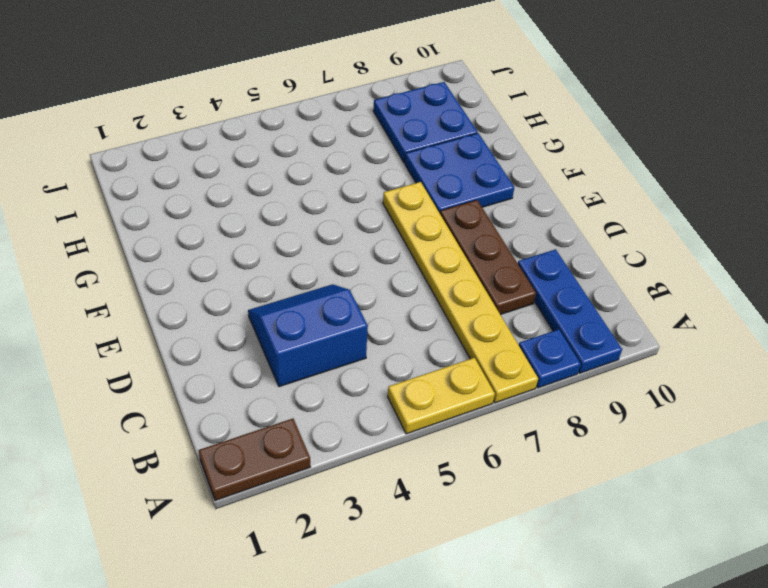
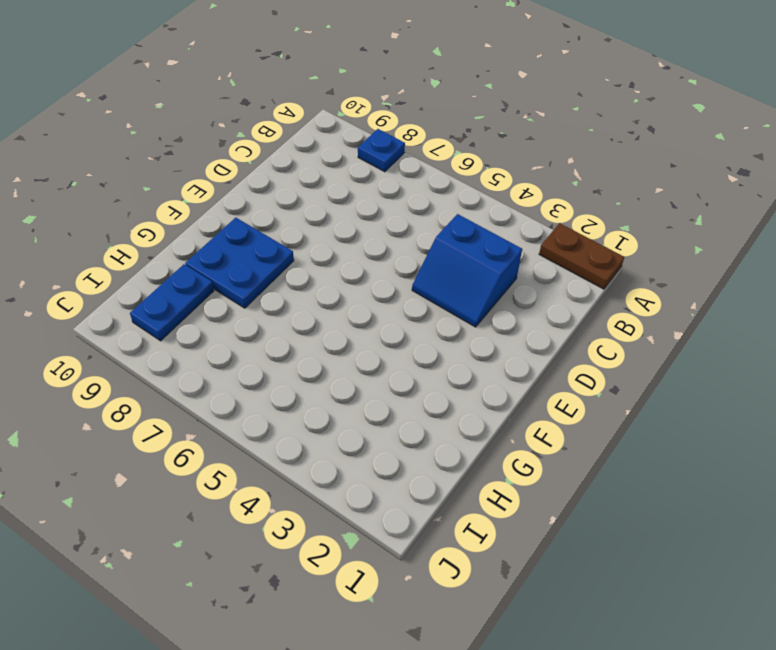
blue 1x2 plate [130,264,214,341] -> blue 2x2 plate [373,82,477,163]
none -> yellow 1x2 plate [388,358,495,434]
none -> yellow 1x6 plate [383,182,538,403]

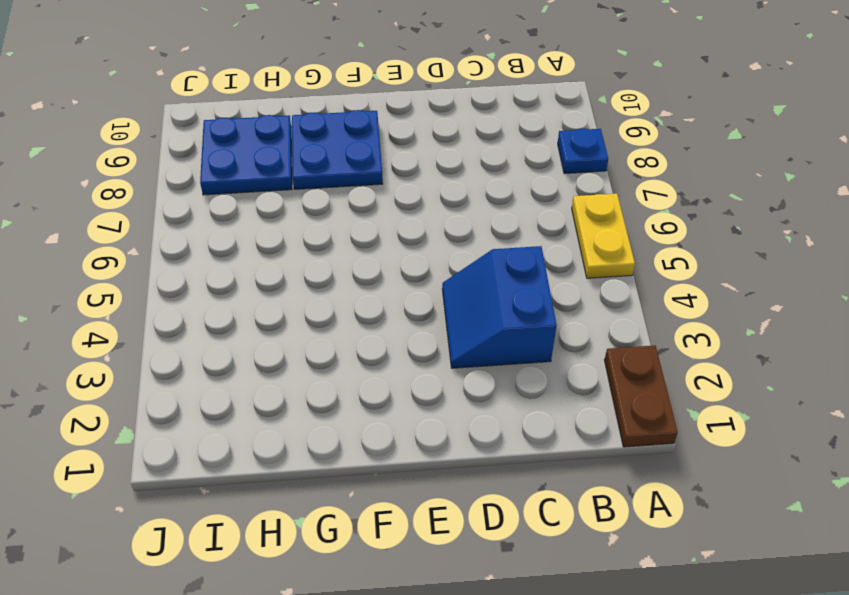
none -> yellow 1x6 plate [383,182,538,403]
none -> blue 1x3 plate [518,249,622,373]

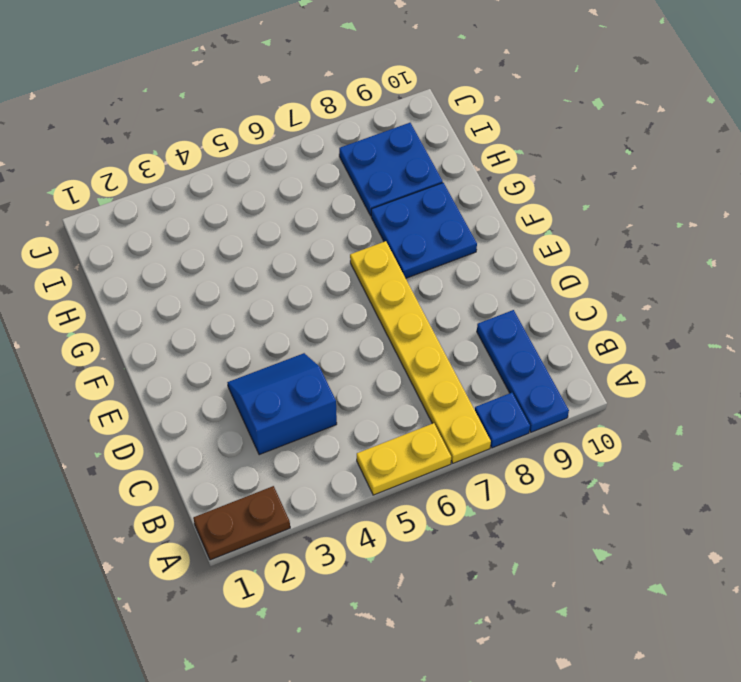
none -> brown 1x3 plate [440,200,536,315]

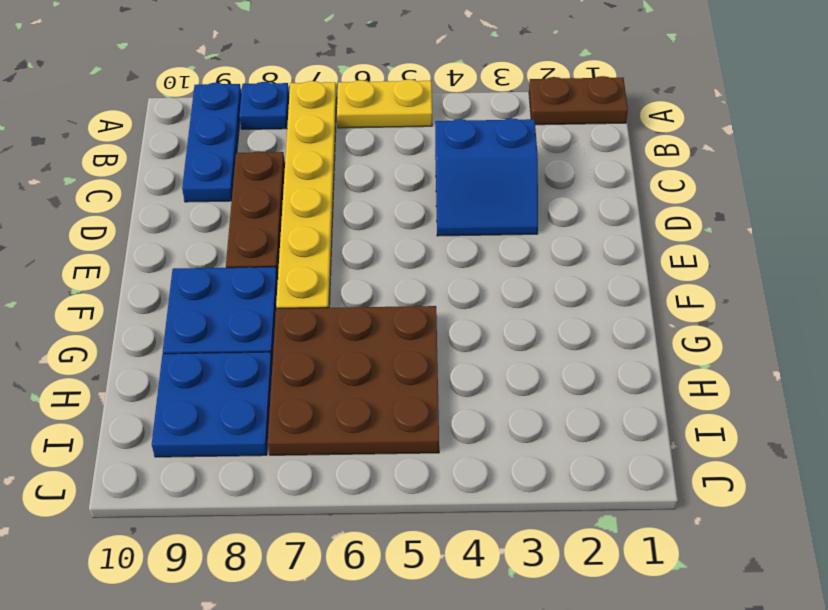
brown 3x3 plate [268,306,439,455] -> none

